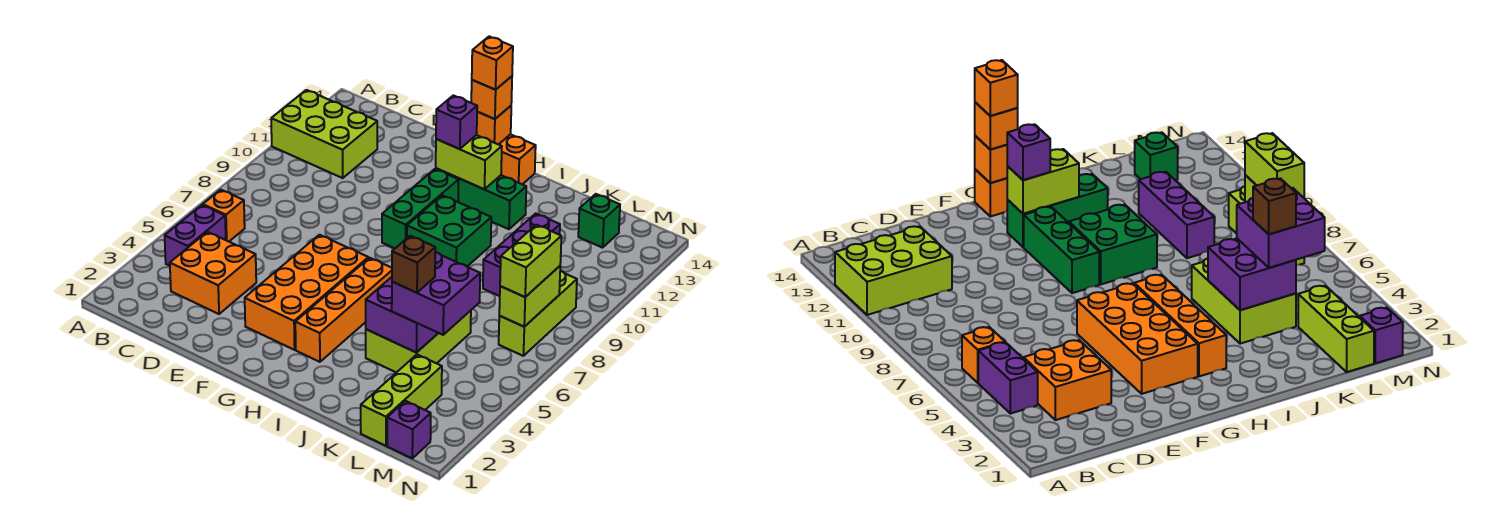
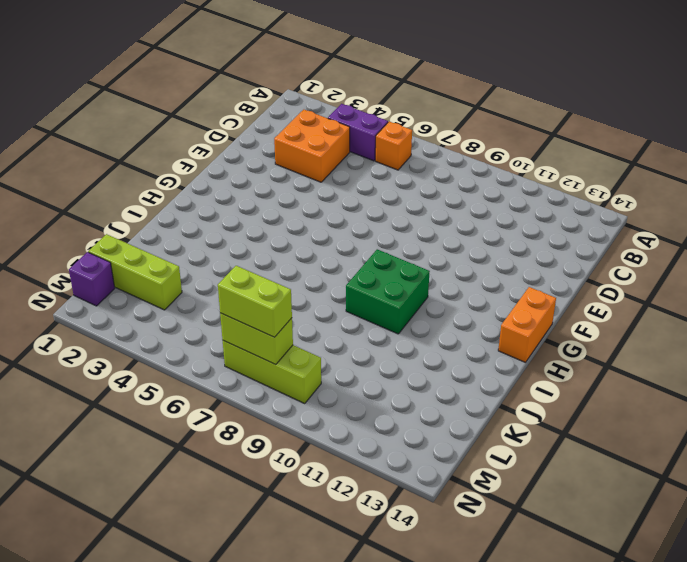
none -> lime 2x3 brick [271,90,377,178]
none -> orange 2x4 brick [245,235,368,350]
none -> green 1x3 brick [382,169,459,248]

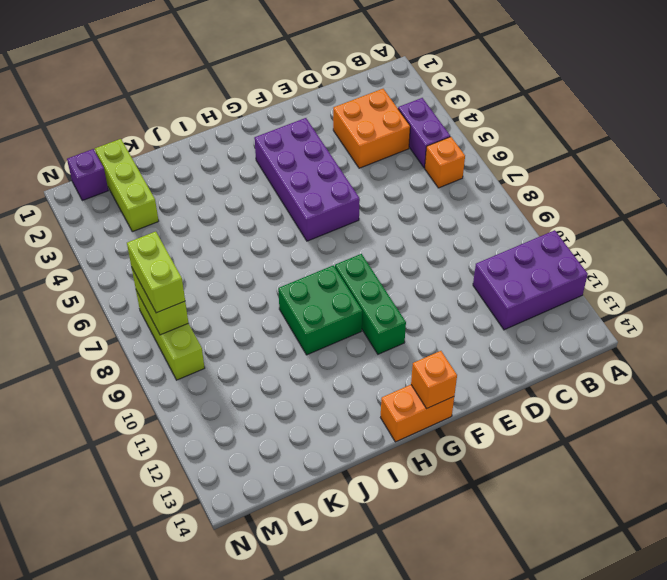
purple 2x3 brick [473,230,588,330] -> lime 2x3 brick [271,90,377,178]
purple 2x4 brick [254,118,360,241] -> orange 2x4 brick [245,235,368,350]
none -> green 1x3 brick [436,168,526,229]
none -> orange 1x4 brick [295,258,392,362]
none -> lime 2x3 brick [366,311,471,373]

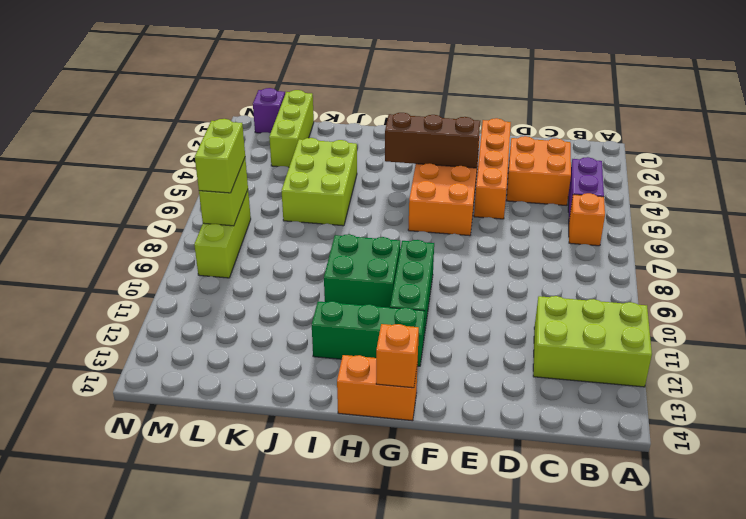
orange 1x4 brick [474,118,511,219] -> orange 1x4 brick moved to [295,258,392,362]
brown 1x3 brick [385,113,480,168] -> none
none -> purple 1x3 brick [483,213,560,296]
none -> green 1x1 brick [578,194,620,248]
none -> lime 1x2 brick [436,135,502,189]

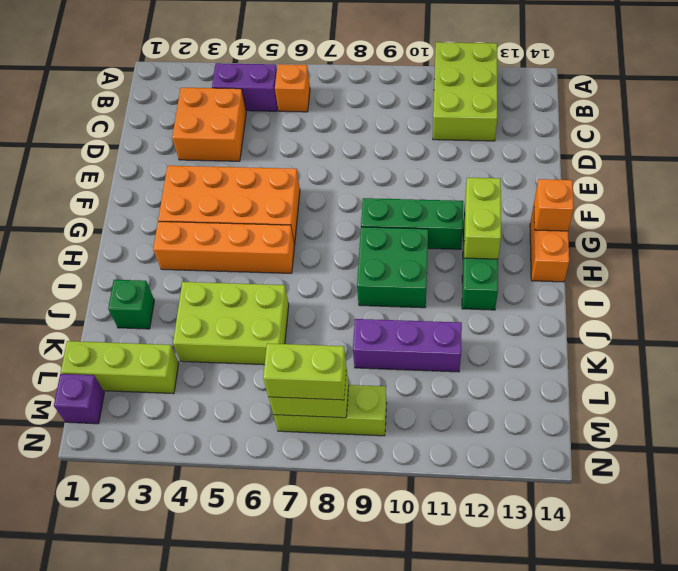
green 1x1 brick [108,280,154,329] -> green 1x1 brick moved to [578,194,620,248]
none -> purple 2x2 brick [366,277,438,353]
none -> purple 1x1 brick [436,95,477,149]
none -> orange 1x1 brick [471,76,512,119]

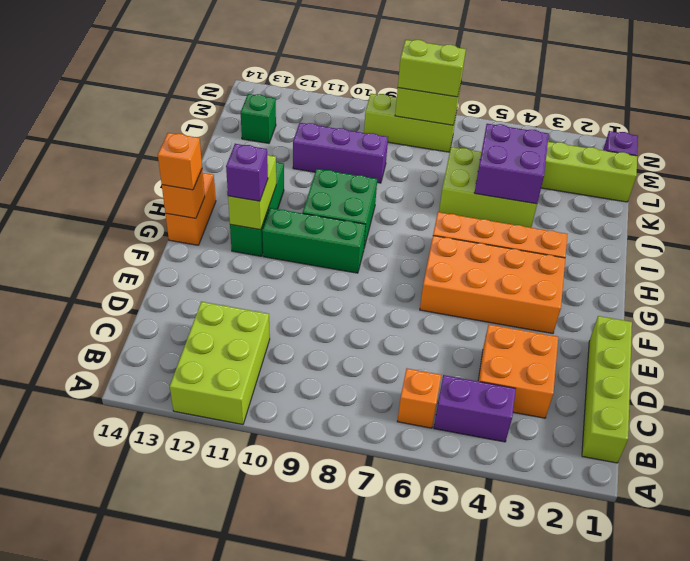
lime 1x4 brick [582,316,632,463] -> none
none -> purple 2x2 brick [392,252,480,335]
none -> orange 1x1 brick [472,36,513,90]
none -> brown 1x1 brick [392,236,435,293]

